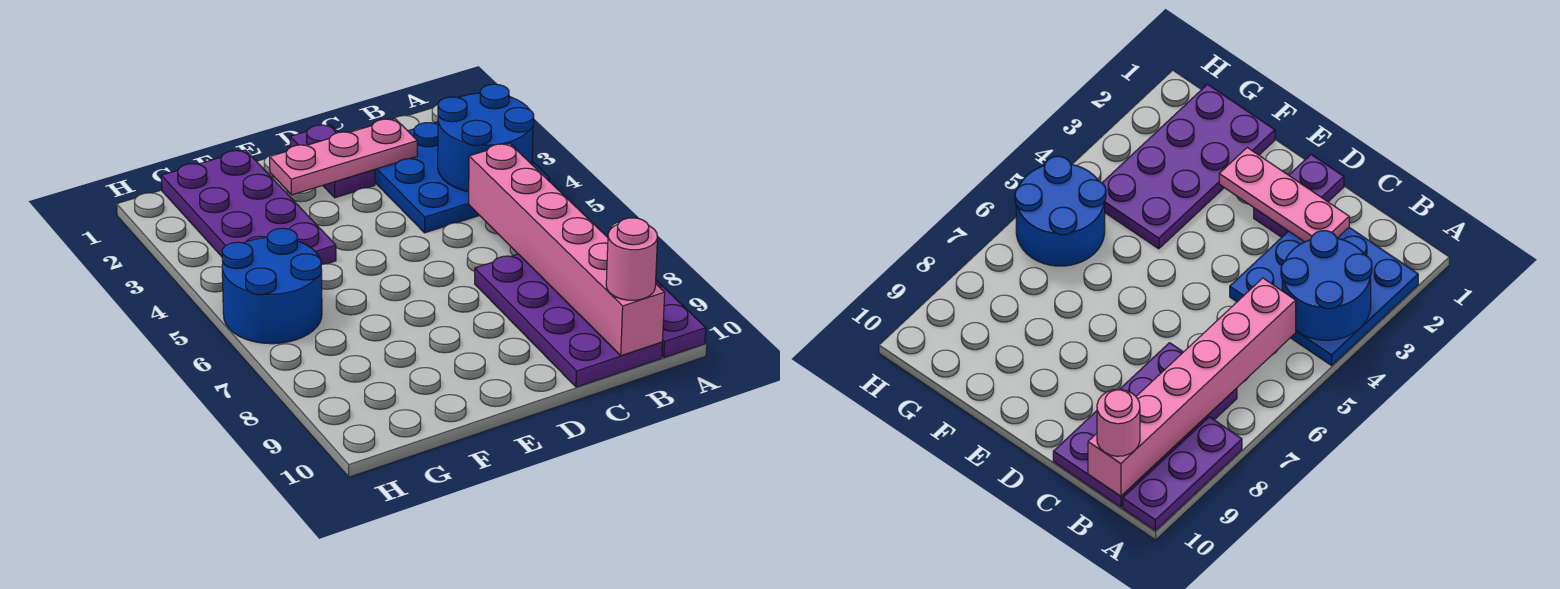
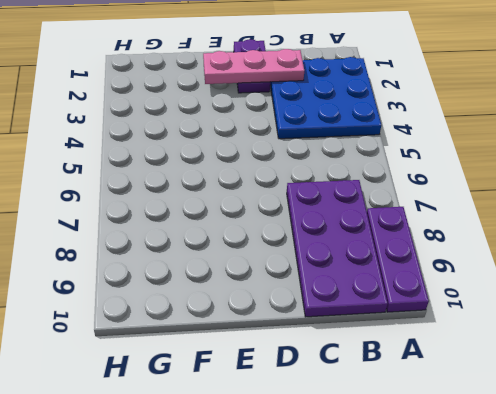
none -> purple 2x4 plate [161,150,336,265]
none -> blue 2x2 round brick [222,228,322,344]

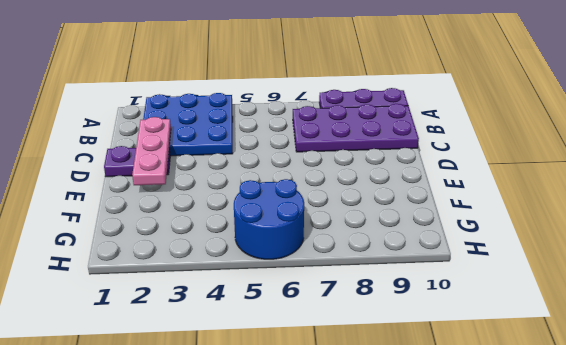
none -> purple 2x4 plate [161,150,336,265]
none -> blue 2x2 round brick [438,84,534,192]

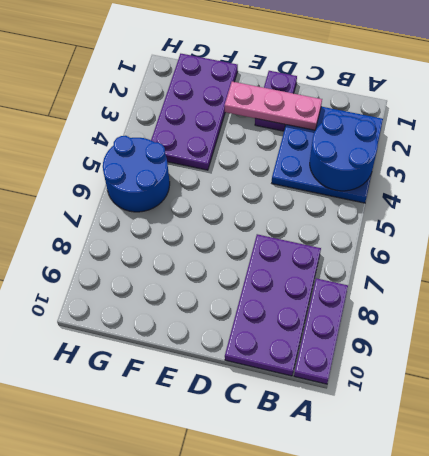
none -> pink 1x6 brick [469,143,665,356]
none -> pink 1x1 round brick [606,218,658,300]

